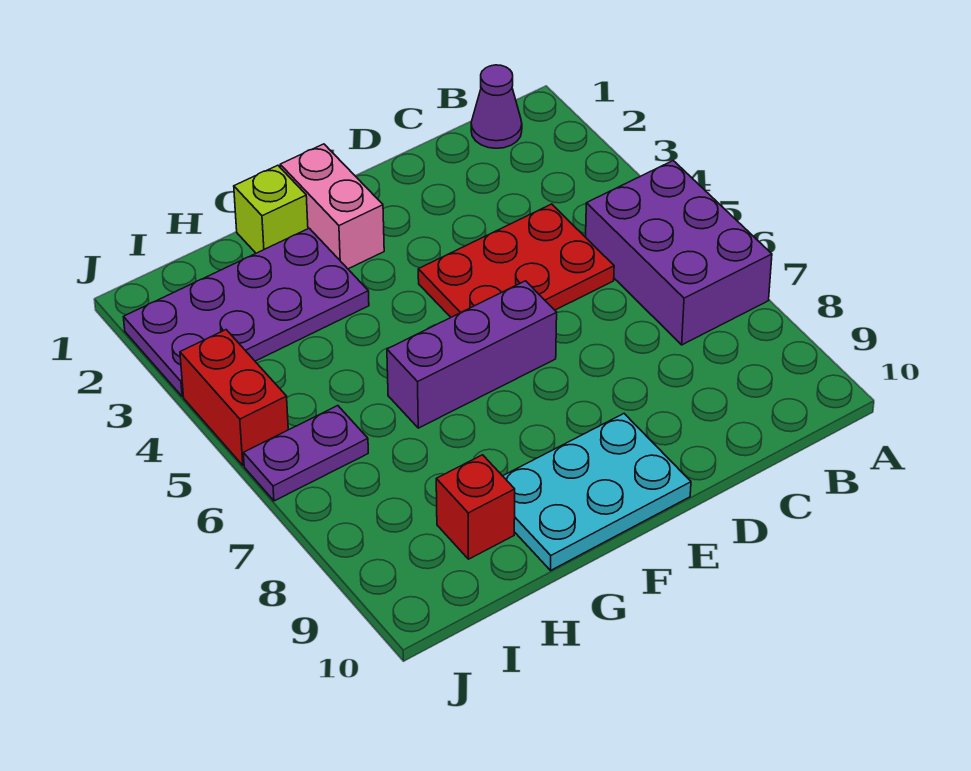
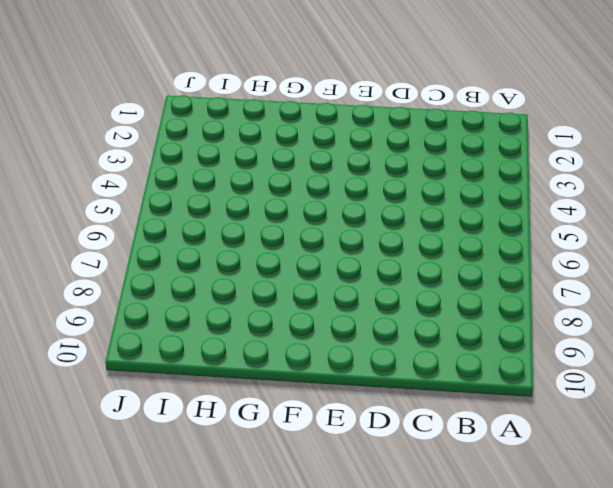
none -> purple 2x3 brick [586,161,772,345]
none -> purple 1x1 cone [471,65,522,148]

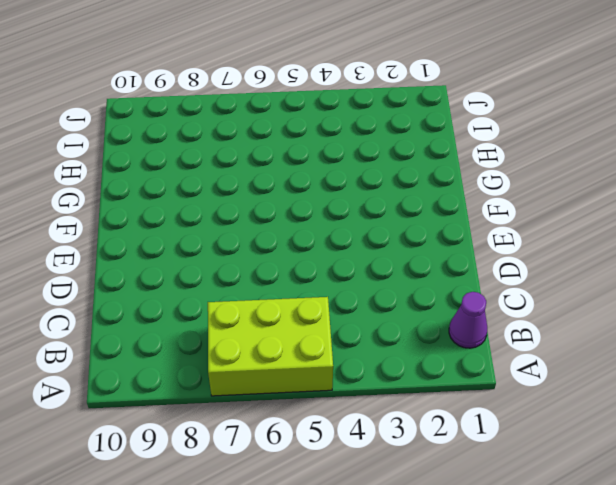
lime 2x3 brick [208,297,333,396] -> purple 2x3 brick [586,161,772,345]
none -> red 2x3 plate [418,204,614,317]
none -> purple 1x3 brick [387,281,557,428]

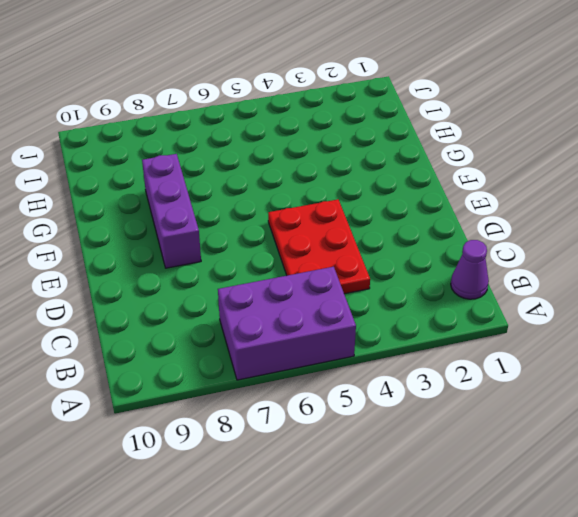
purple 1x3 brick [142,154,201,268] -> purple 1x3 brick moved to [387,281,557,428]
none -> cyan 2x3 plate [503,414,691,570]
none -> pink 1x2 brick [280,144,384,269]

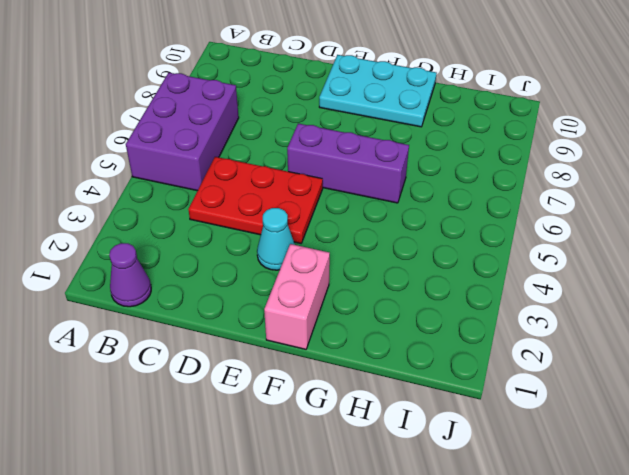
cyan 1x1 cone [257,208,295,270] -> none
none -> lime 1x1 brick [234,165,308,253]
none -> purple 2x4 plate [124,228,369,397]

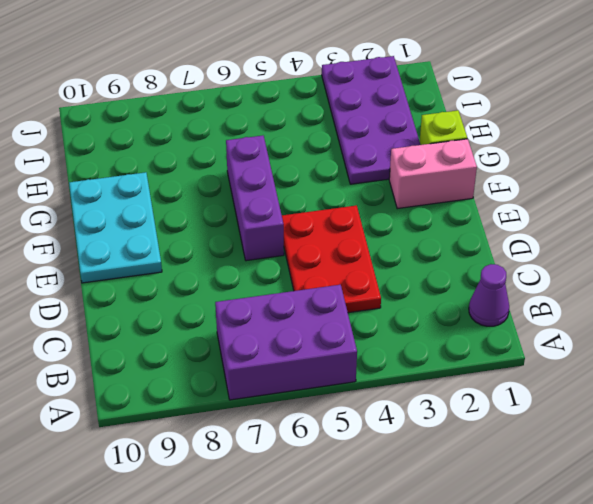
none -> red 1x1 brick [436,455,515,559]
none -> purple 1x2 plate [243,406,368,501]

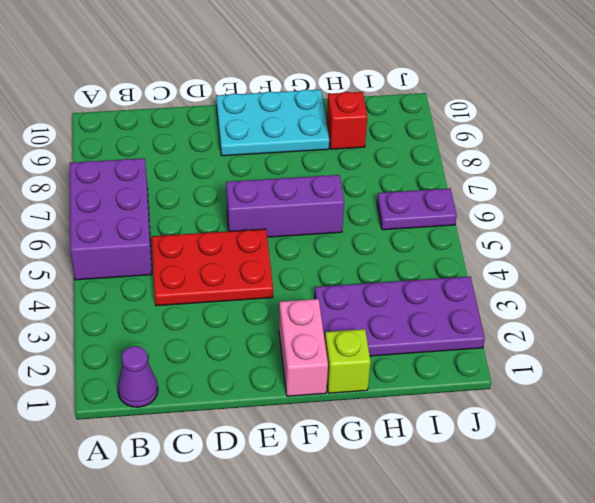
none -> red 1x2 brick [180,330,288,466]

